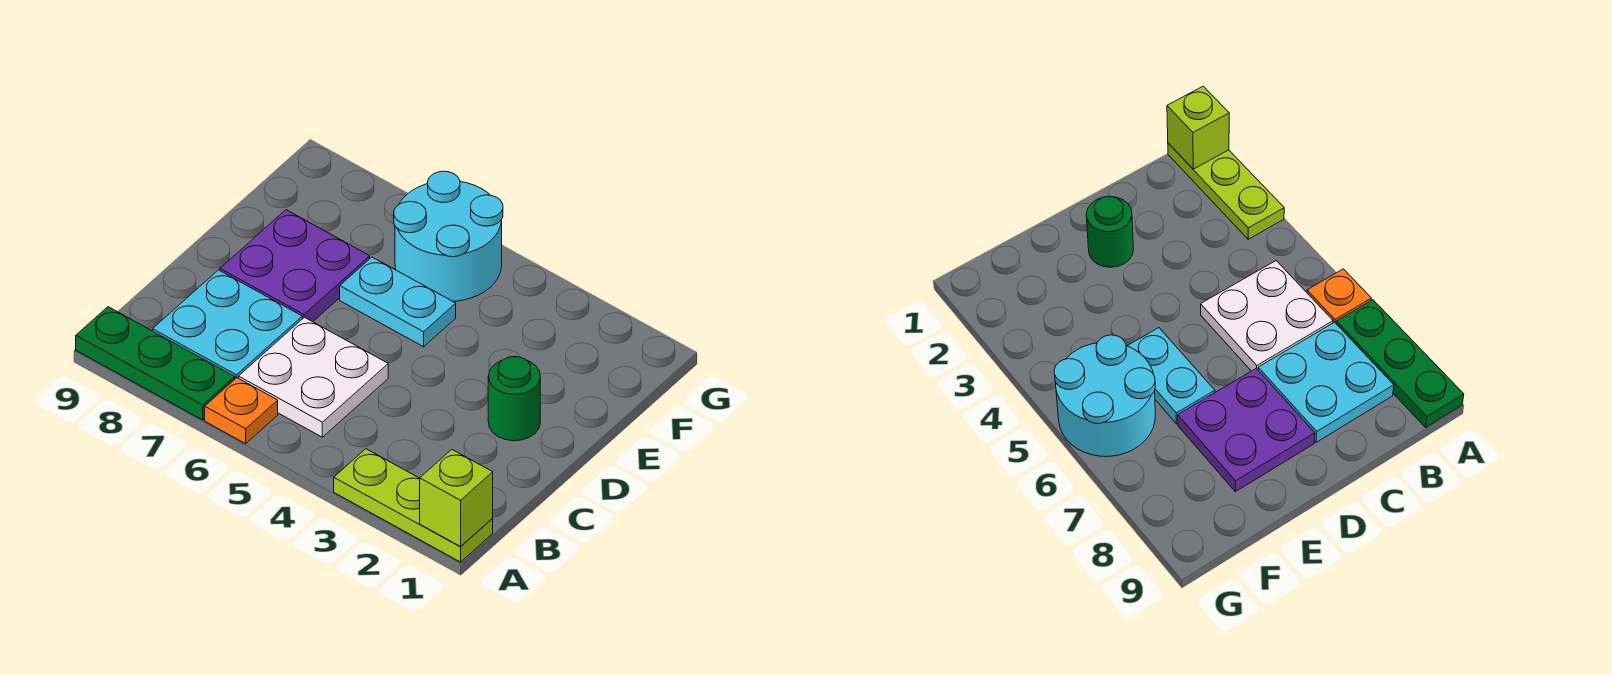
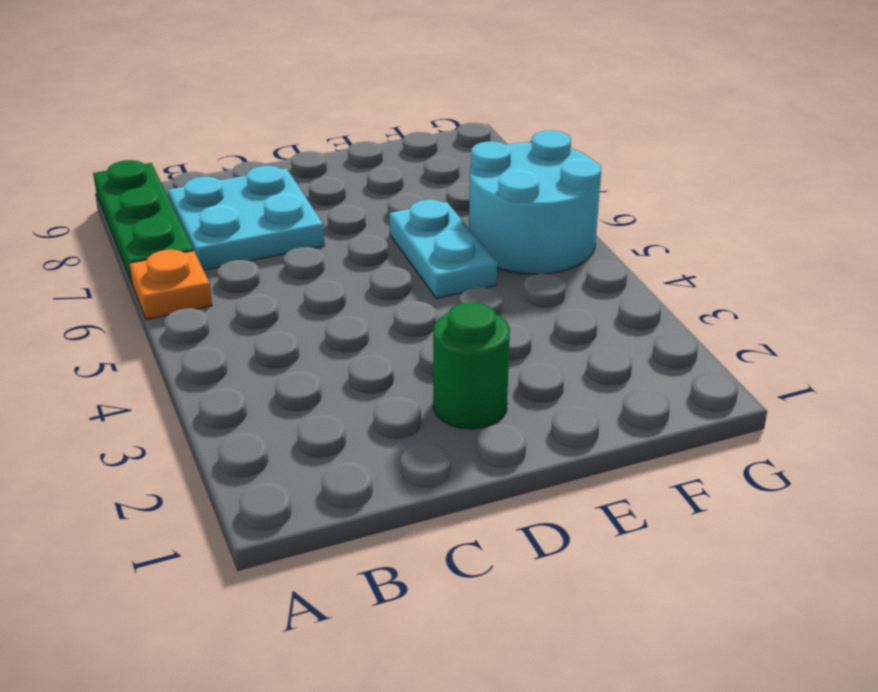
none -> lime 1x3 plate [334,449,493,562]
none -> white 2x2 plate [239,317,388,437]

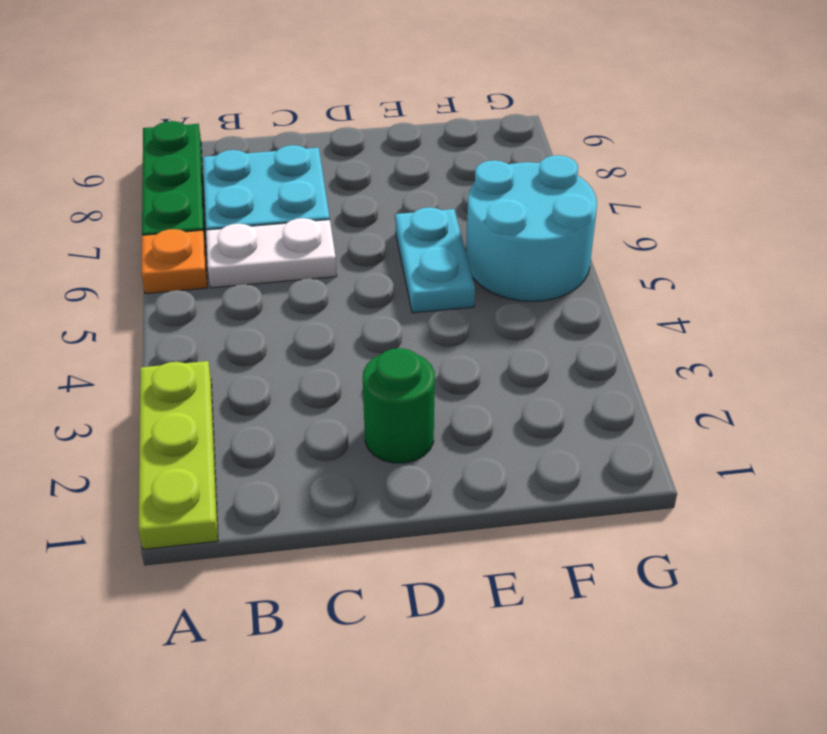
white 1x2 plate [206,218,337,288] -> white 2x2 plate [239,317,388,437]
none -> purple 2x2 plate [220,210,370,322]
none -> lime 1x1 brick [420,450,493,546]

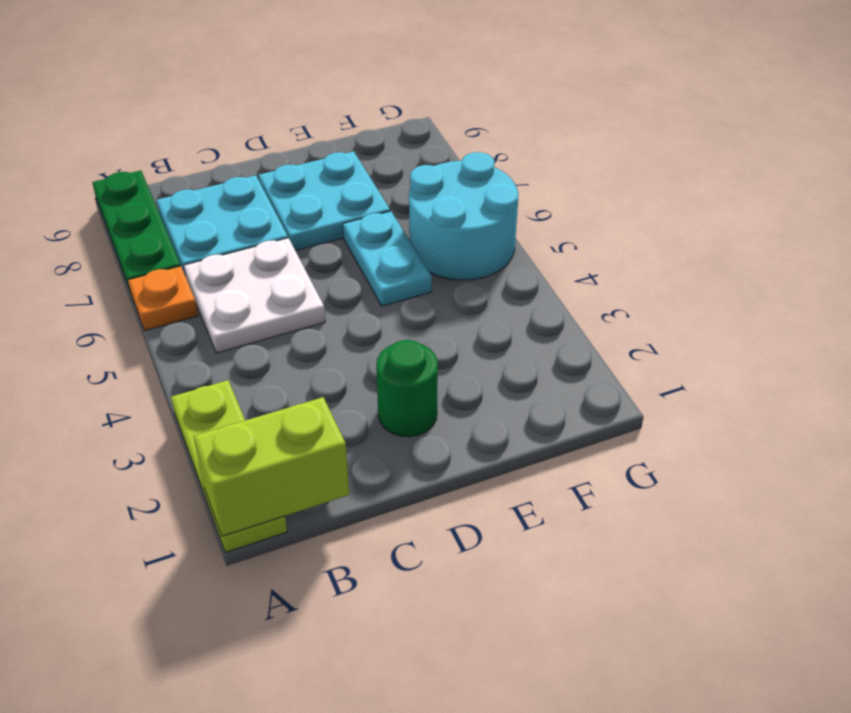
lime 1x2 brick [194,397,349,536] -> lime 1x1 brick [420,450,493,546]
cyan 2x2 plate [259,151,390,251] -> purple 2x2 plate [220,210,370,322]

